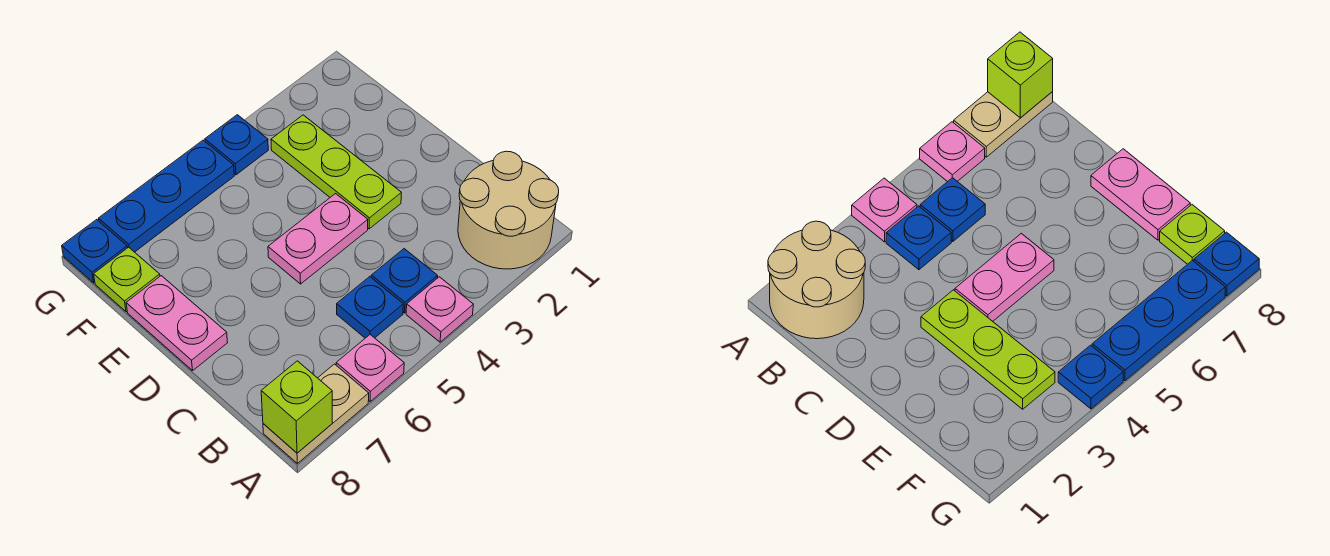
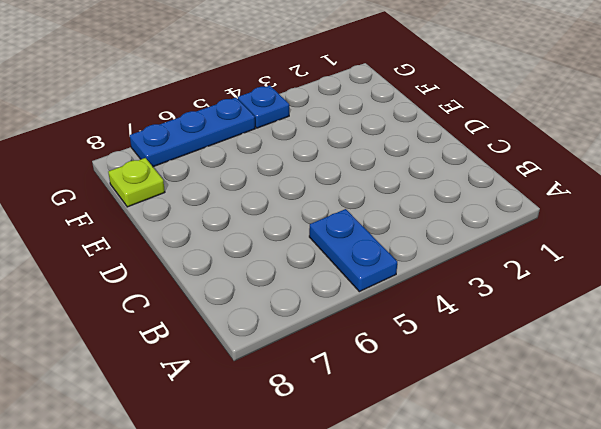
blue 1x2 plate [309,209,397,292] -> blue 1x1 plate [337,277,403,338]
none -> tan 2x2 round brick [458,151,559,269]
none -> pink 1x1 plate [406,277,473,342]
none -> pink 1x1 plate [336,335,404,402]

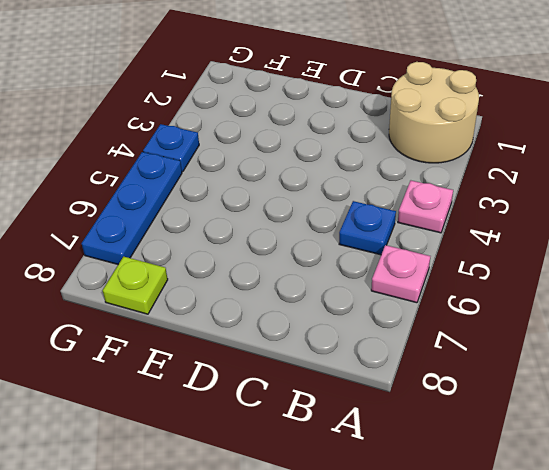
none -> tan 1x2 plate [263,364,369,463]
none -> blue 1x1 plate [371,249,438,313]
none -> lime 1x3 plate [271,115,401,229]

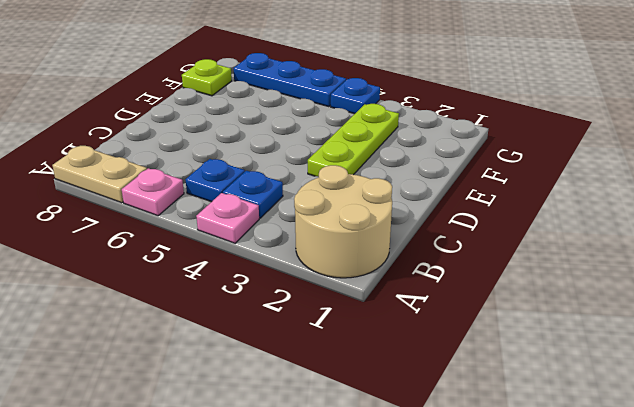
none -> pink 1x2 plate [268,194,368,284]
none -> pink 1x2 plate [126,276,228,371]
none -> blue 1x1 plate [62,220,127,283]

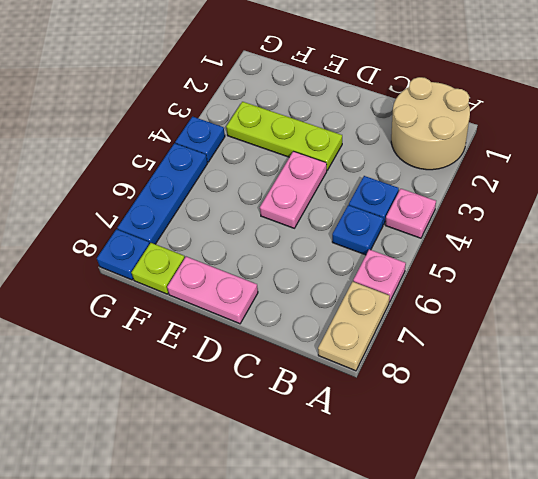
none -> lime 1x1 brick [261,361,332,453]

